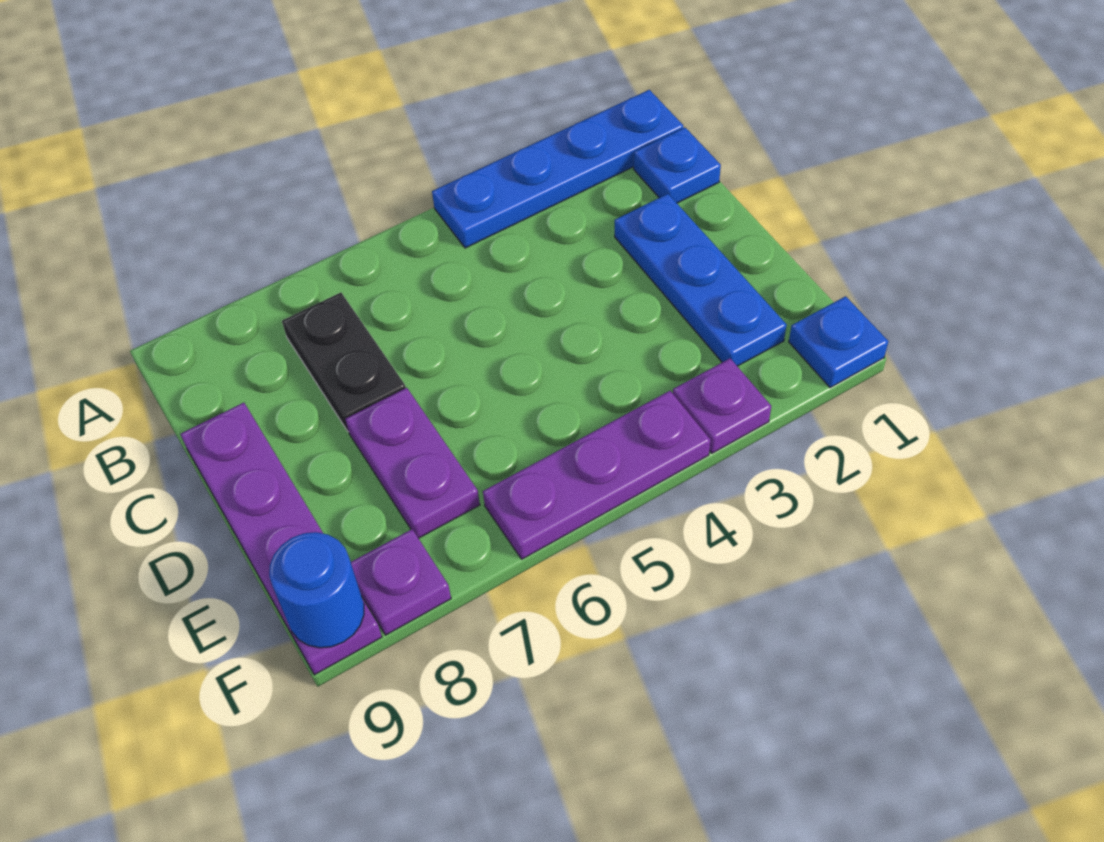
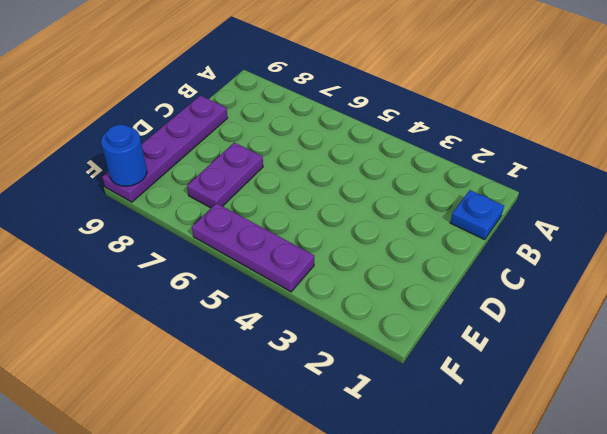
none -> blue 1x4 plate [432,90,683,248]
none -> black 1x2 plate [282,293,406,432]

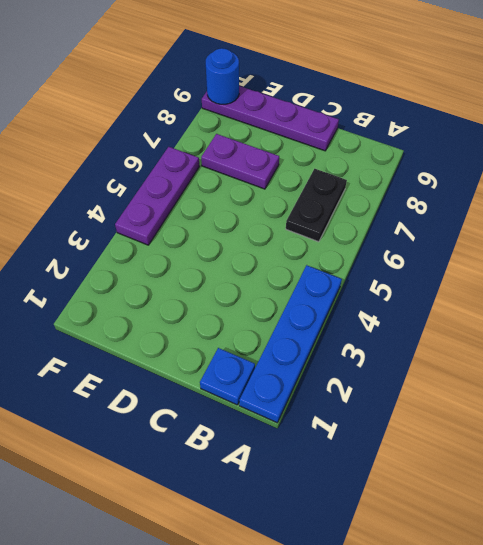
black 1x2 plate [286,169,347,242] -> black 1x2 plate turned to [282,293,406,432]
none -> blue 1x3 plate [615,194,787,366]
none -> blue 1x1 plate [789,296,888,388]

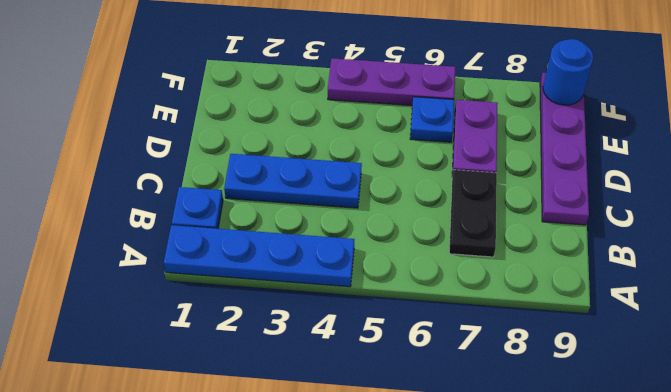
blue 1x3 plate [224,154,362,208] -> blue 1x3 plate turned to [615,194,787,366]
blue 1x1 plate [410,97,454,142] -> blue 1x1 plate moved to [789,296,888,388]
none -> purple 1x1 plate [673,358,771,453]
none -> purple 1x1 plate [351,529,451,635]

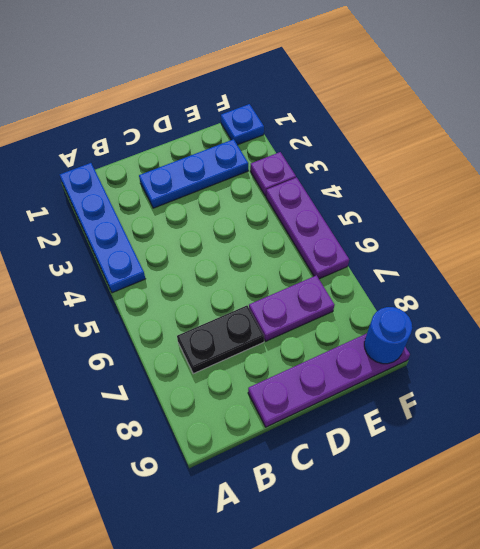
none -> blue 1x1 plate [634,128,721,203]
none -> purple 1x1 plate [351,529,451,635]

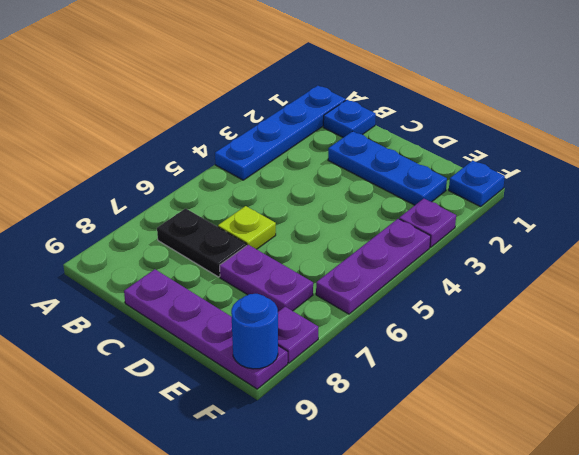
lime 1x1 plate [218,206,276,249] -> none

